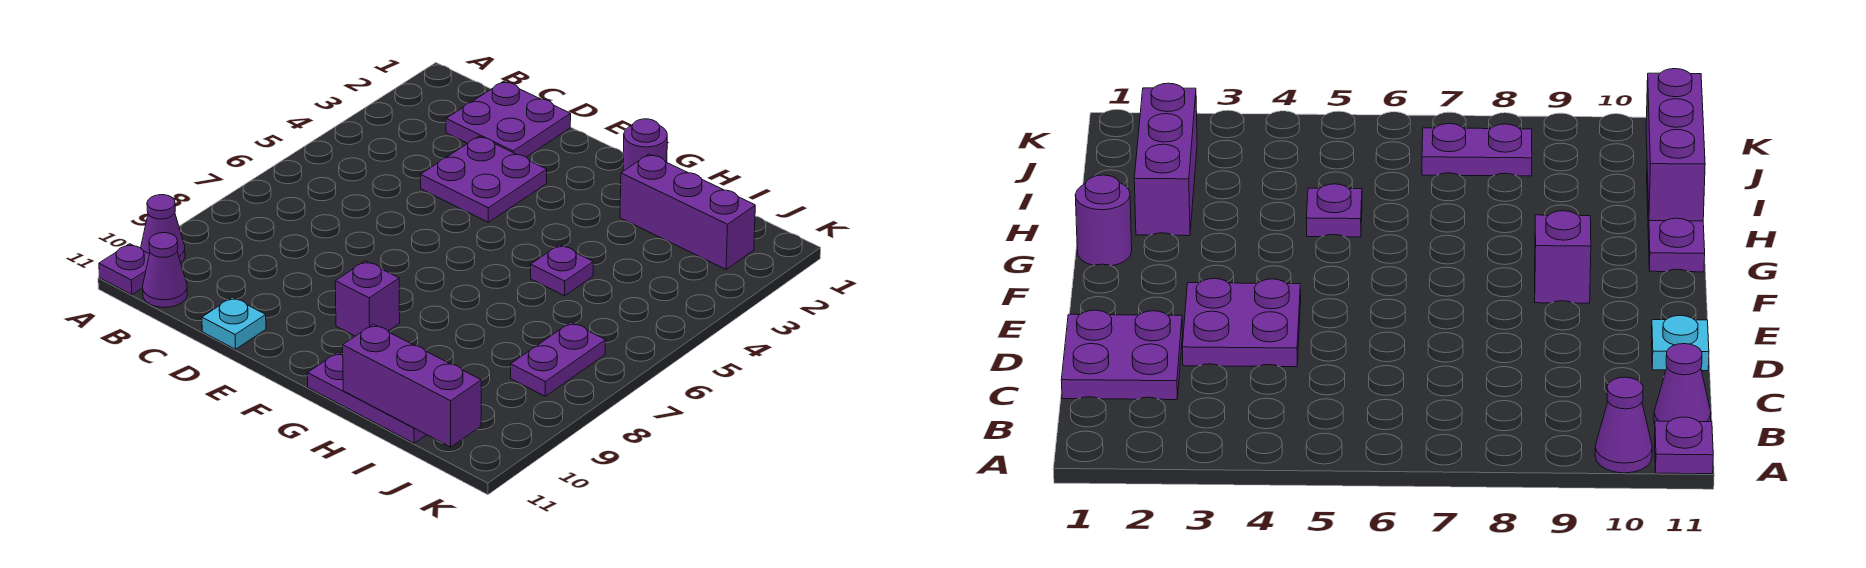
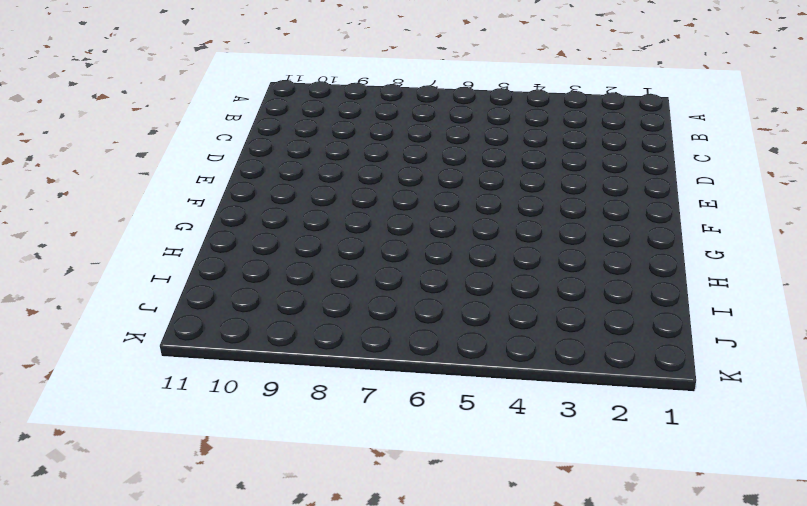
none -> purple 1x1 cone [141,195,185,262]
none -> purple 1x1 plate [99,244,150,295]
none -> purple 1x1 cone [143,233,187,307]

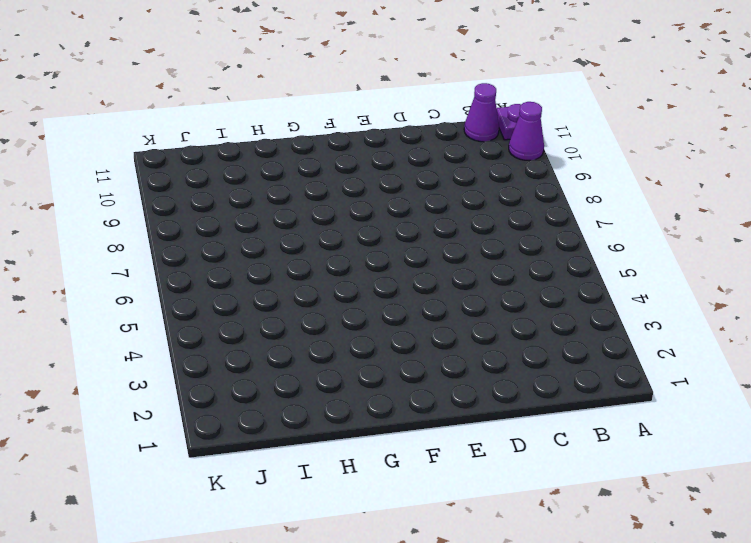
none -> purple 2x2 plate [446,81,571,157]
none -> purple 2x2 plate [421,136,547,222]
none -> cyan 1x1 plate [202,297,266,349]

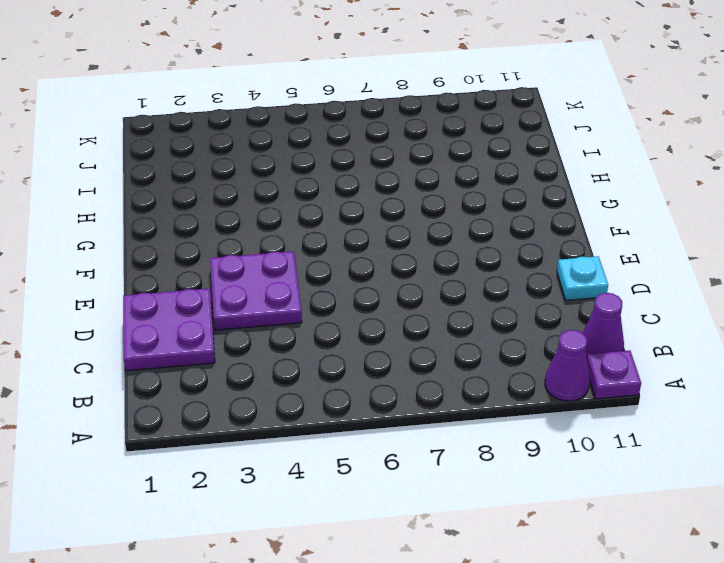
none -> purple 1x1 brick [335,261,400,336]
none -> purple 1x1 round brick [623,119,667,171]
none -> purple 1x3 plate [308,352,426,443]

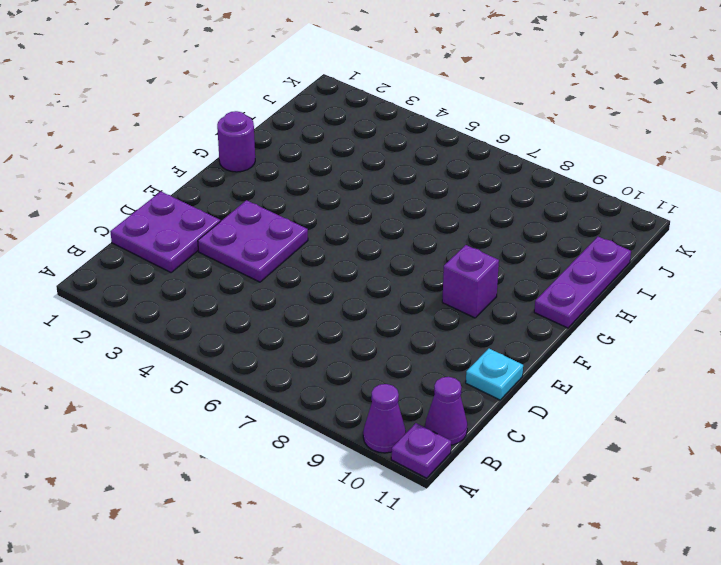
none -> purple 1x3 brick [620,154,755,269]
none -> purple 1x1 plate [531,245,593,296]
none -> purple 1x2 plate [511,322,606,396]

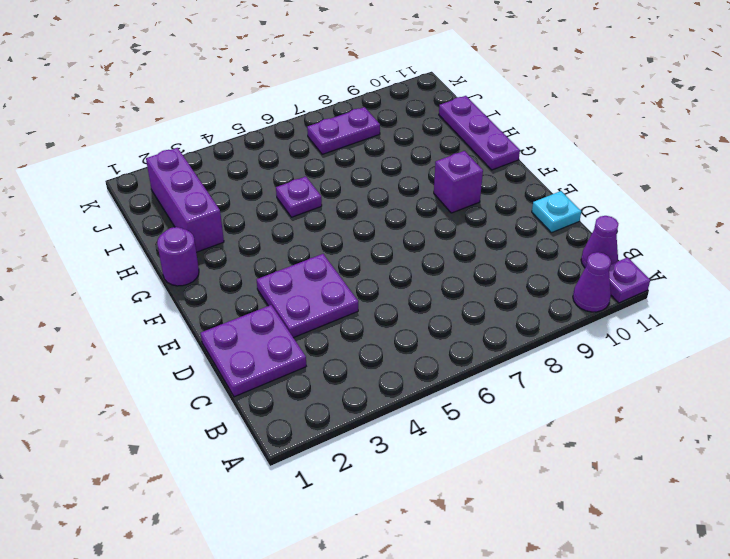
none -> purple 1x3 brick [342,324,481,447]

